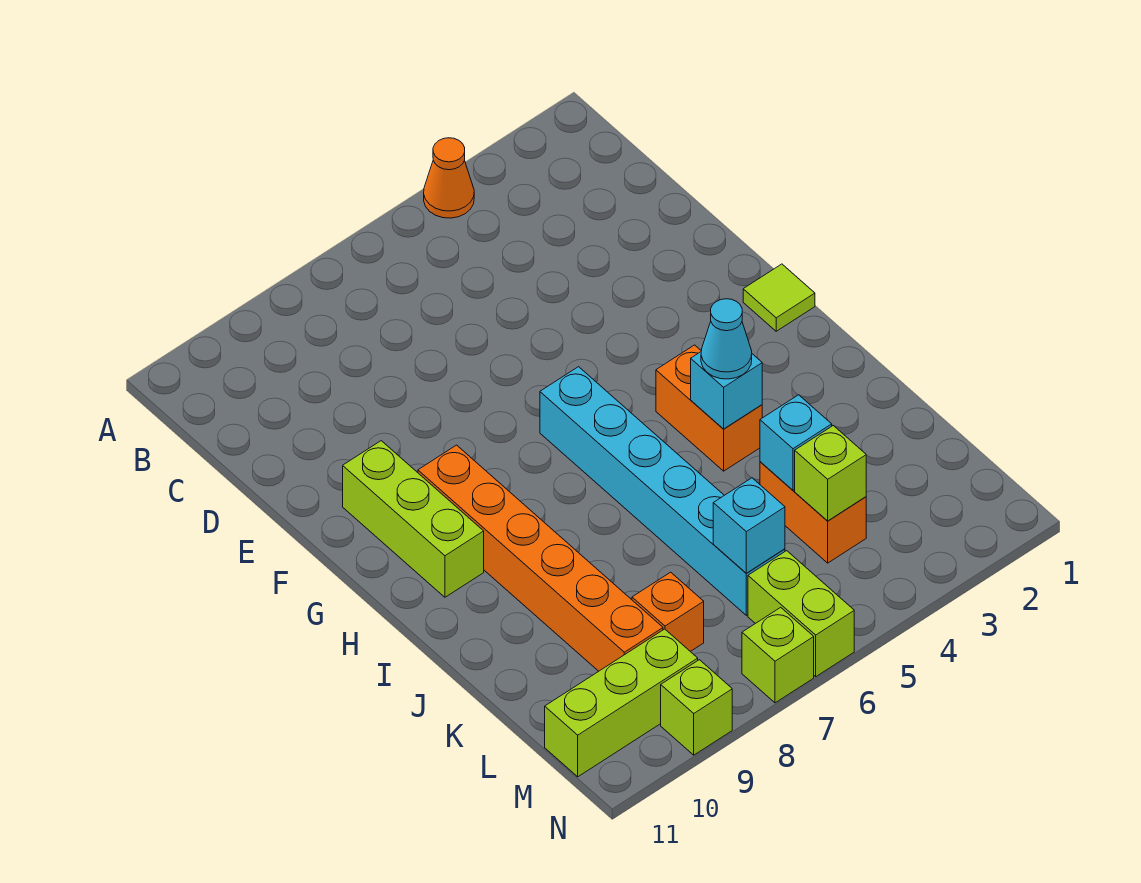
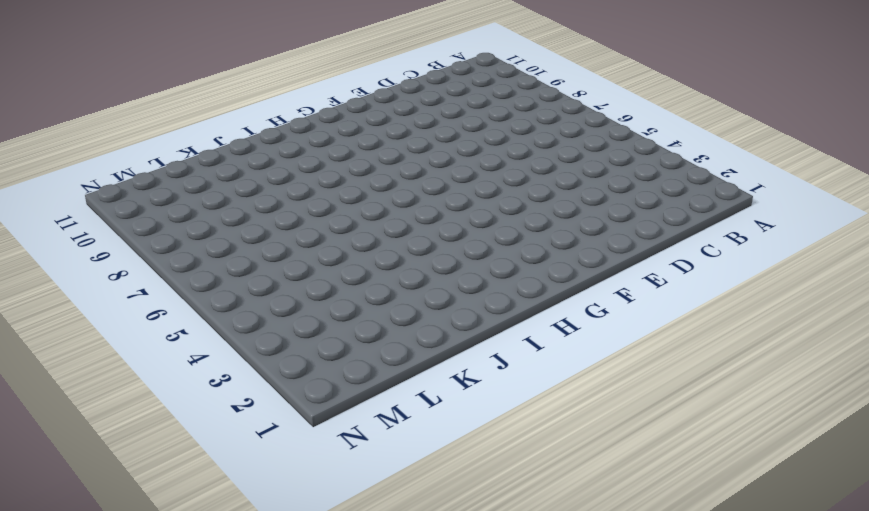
none -> orange 1x1 cone [424,138,474,218]
none -> lime 1x3 brick [343,441,484,597]
none -> lime 1x1 tile [743,264,815,331]

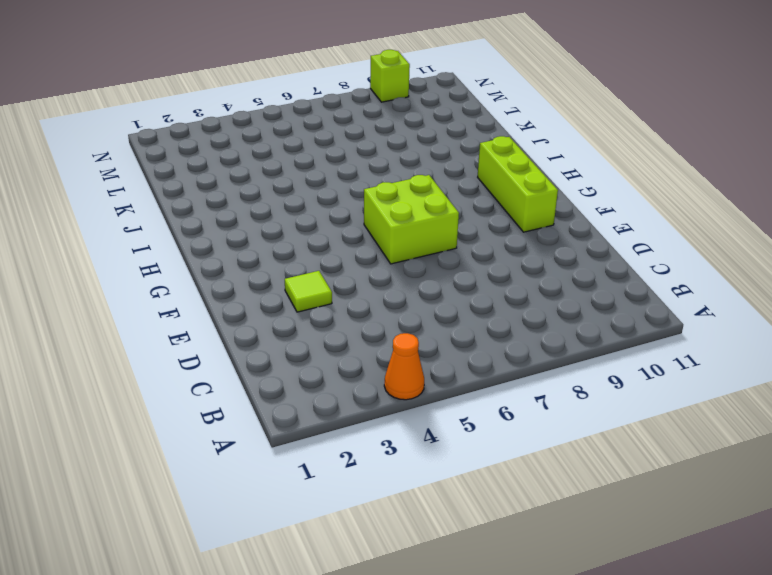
lime 1x1 tile [285,271,332,312] -> lime 1x1 tile moved to [743,264,815,331]
lime 2x2 brick [364,175,459,264] -> cyan 1x6 brick [540,367,785,615]
none -> orange 1x6 brick [418,445,663,671]
none -> orange 1x2 brick [656,345,762,471]
none -> orange 1x2 brick [760,462,866,563]

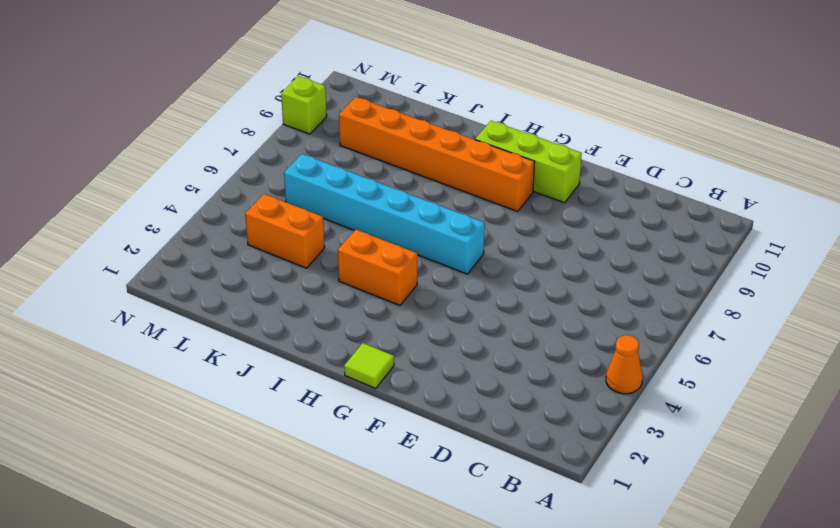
none -> orange 1x1 brick [632,572,704,652]
none -> lime 1x2 brick [748,551,854,677]
none -> lime 1x3 brick [545,629,698,777]

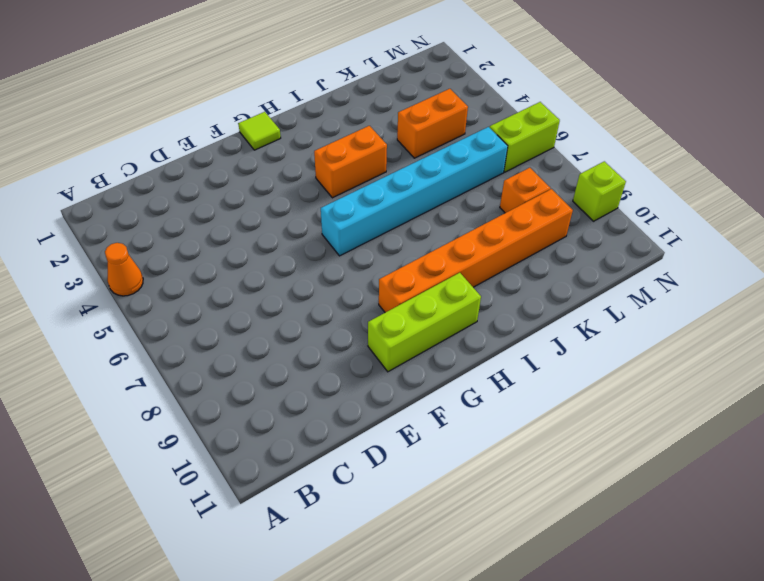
none -> lime 1x3 brick [545,629,698,777]
none -> lime 1x1 brick [742,607,814,703]
none -> cyan 1x1 brick [691,352,762,429]

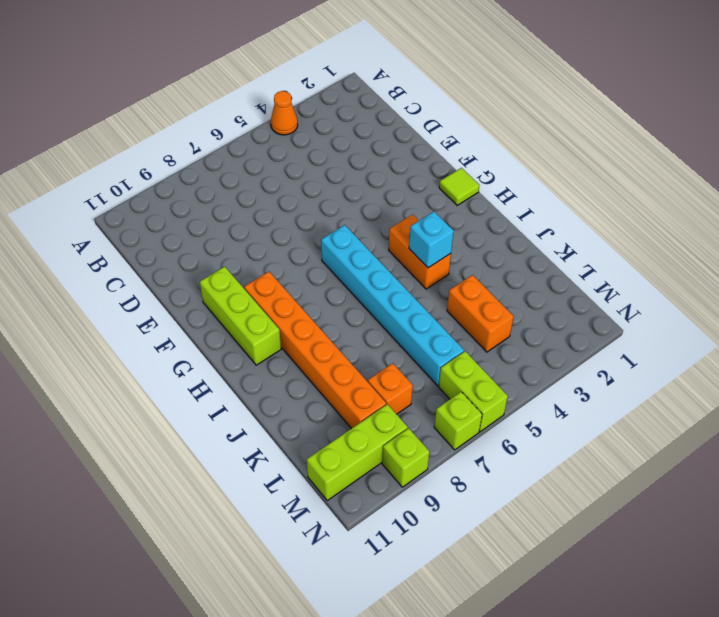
none -> cyan 1x1 brick [760,395,832,490]
none -> lime 1x1 brick [795,425,866,521]
none -> cyan 1x1 brick [713,478,785,573]

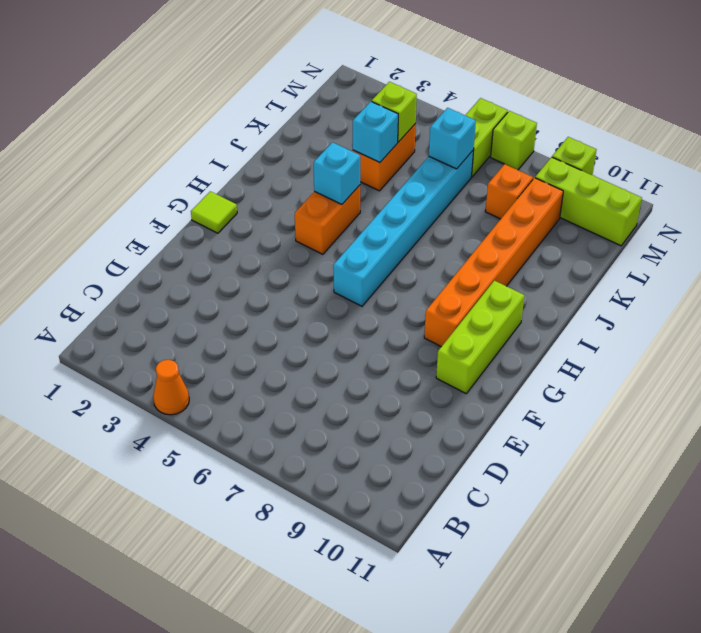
none -> cyan 1x1 cone [701,299,752,379]

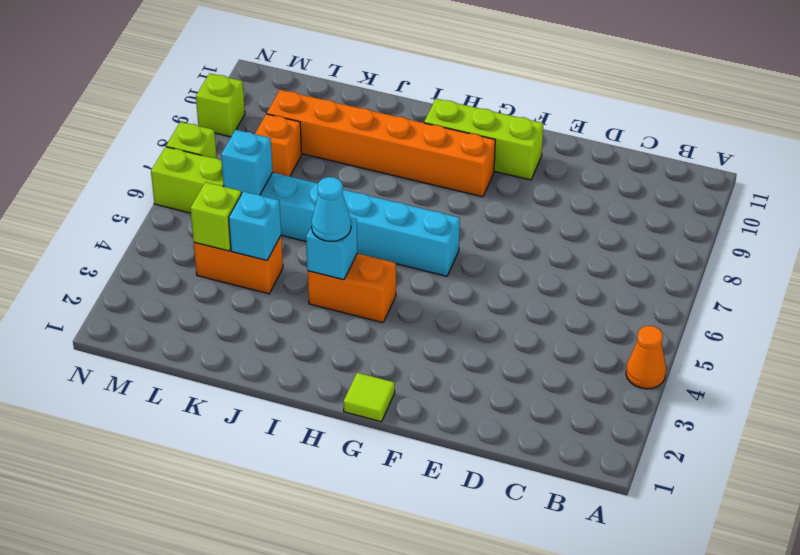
none -> lime 1x3 brick [545,629,698,777]

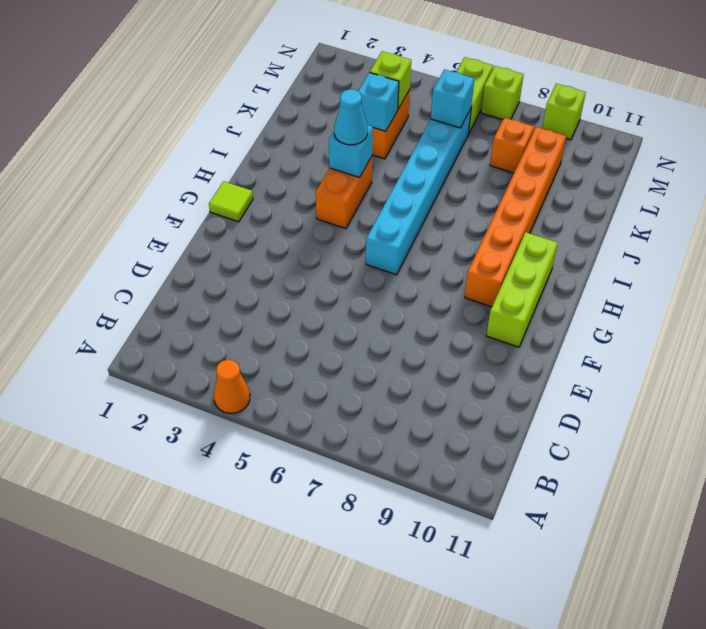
none -> lime 1x3 brick [545,629,698,777]

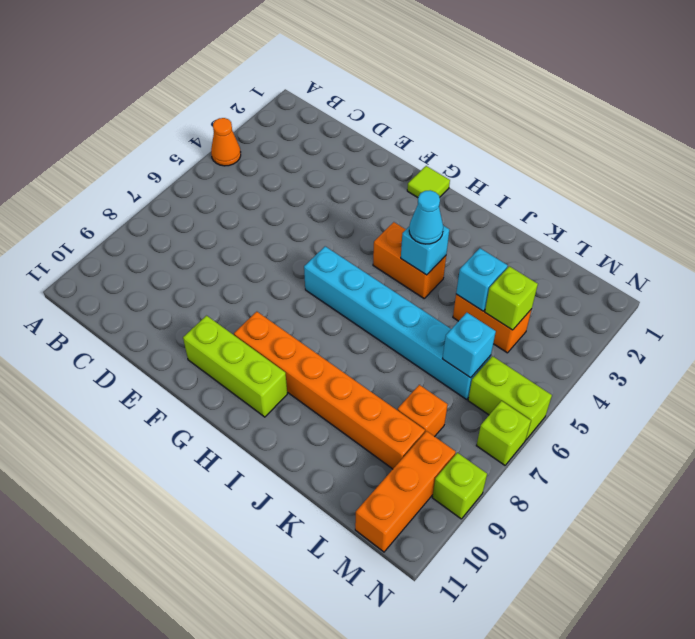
orange 1x3 brick [355,431,456,552] -> lime 1x3 brick [545,629,698,777]

